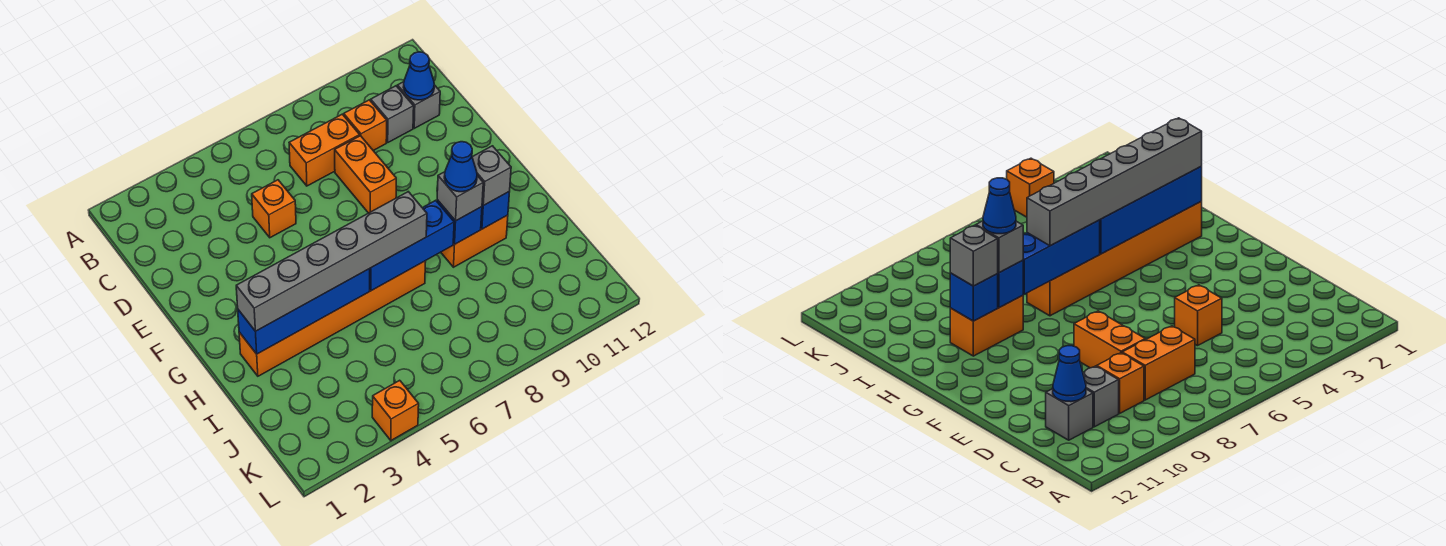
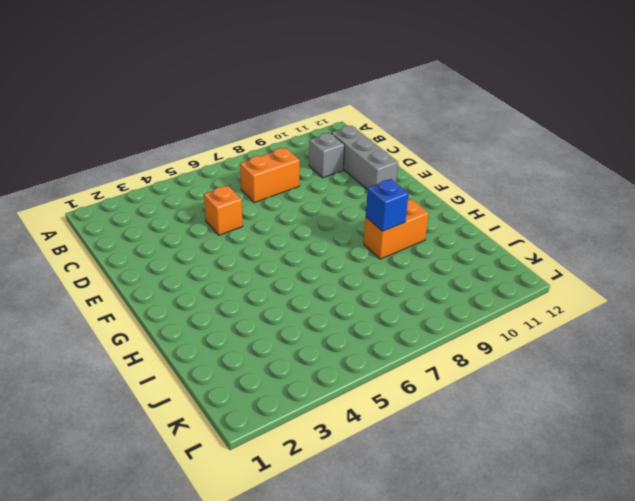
grey 1x3 brick [331,126,398,190] -> grey 1x1 brick [397,82,440,128]
none -> orange 1x1 brick [344,100,387,151]
none -> orange 1x2 brick [335,136,396,213]
none -> orange 1x6 brick [239,261,426,376]

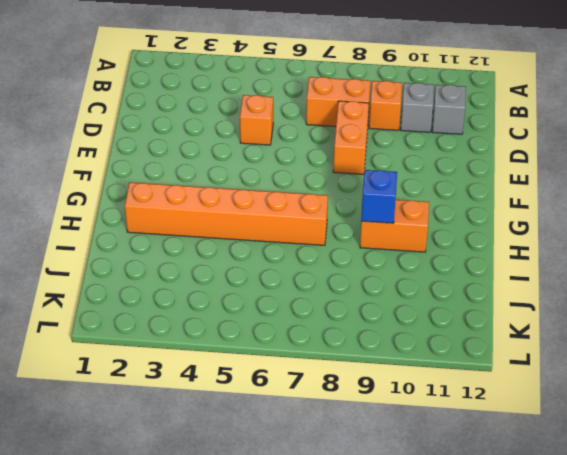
none -> orange 1x1 brick [372,380,419,440]
none -> blue 1x1 cone [403,52,434,100]
none -> blue 1x4 brick [238,269,370,354]

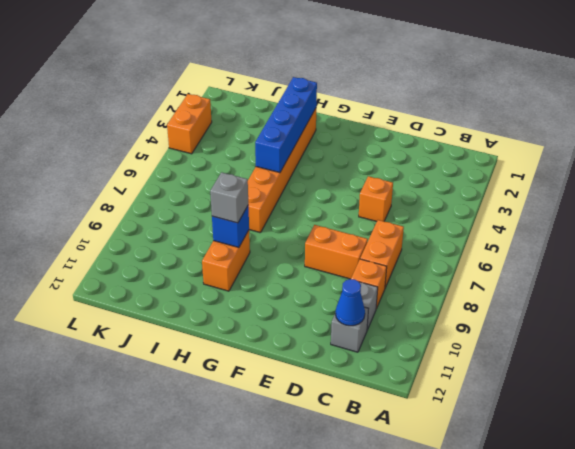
orange 1x2 brick [167,94,212,154] -> orange 1x1 brick [372,380,419,440]
none -> blue 1x3 brick [370,200,454,291]
none -> blue 1x1 brick [481,191,510,229]
none -> grey 1x6 brick [236,192,427,331]

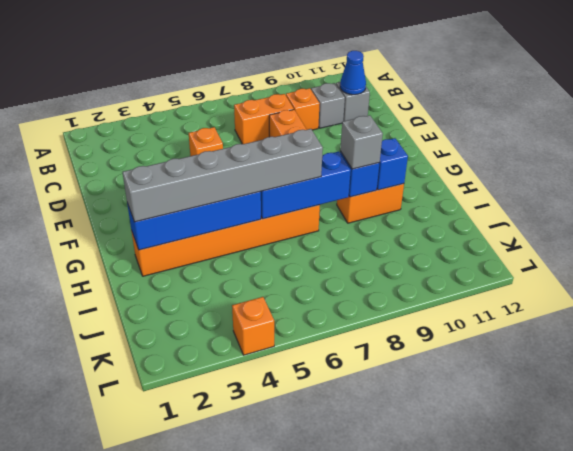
none -> grey 1x1 brick [472,146,511,206]
none -> blue 1x1 cone [444,142,477,192]

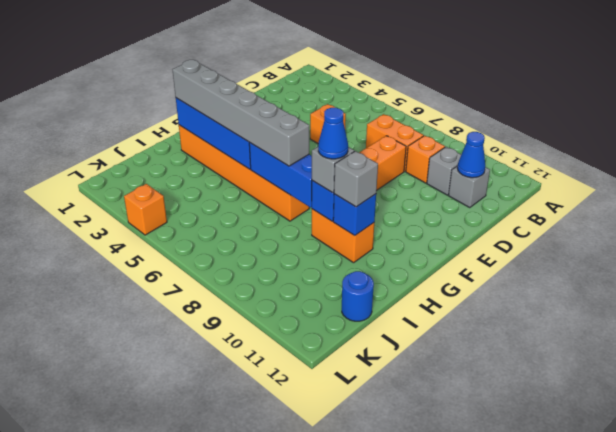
blue 1x1 round brick [342,271,374,321] -> none

